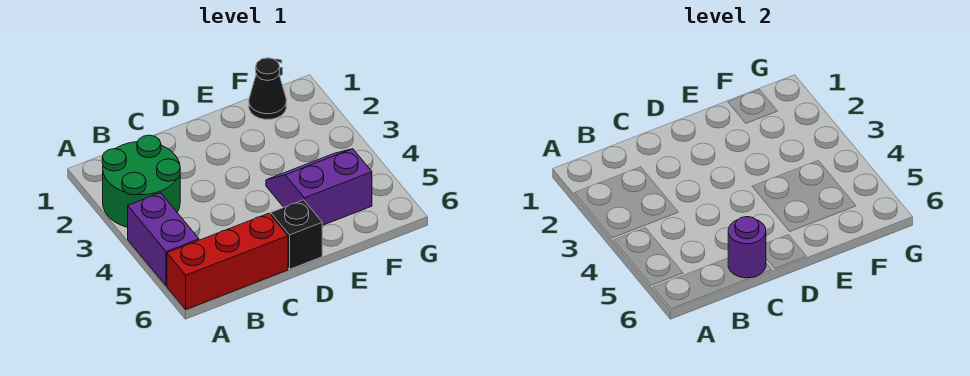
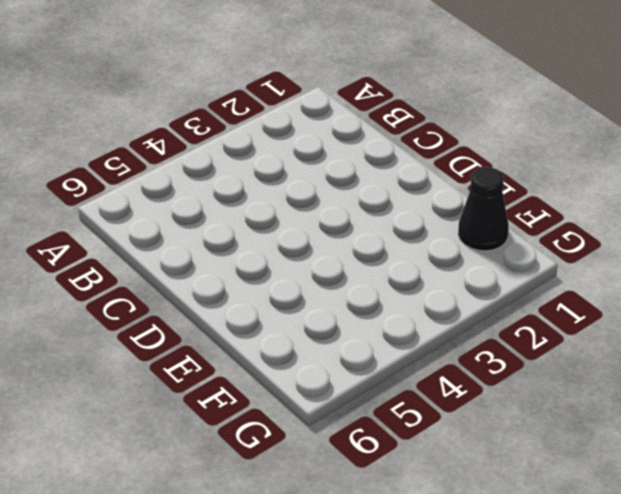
none -> green 2x2 round brick [102,135,180,227]
none -> purple 1x2 brick [128,193,199,286]

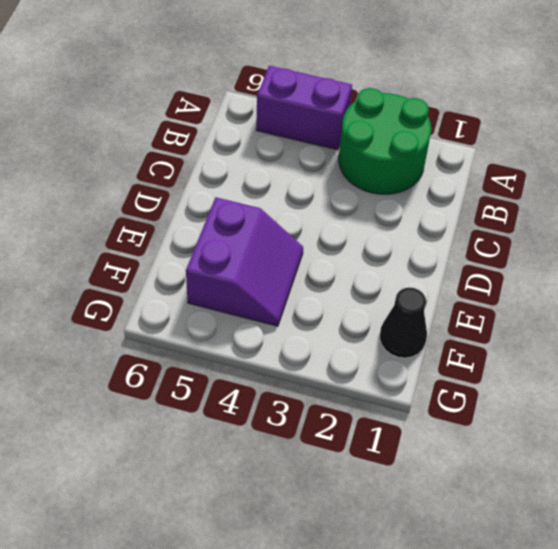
none -> red 1x3 brick [167,213,288,310]
none -> black 1x1 brick [271,200,322,269]

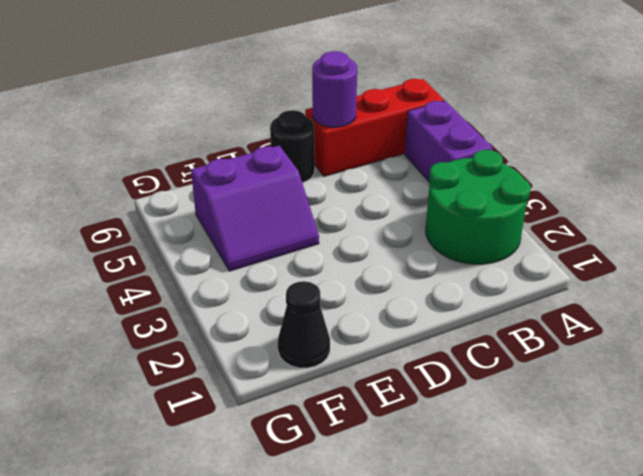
black 1x1 round brick [270,110,315,183] -> black 1x1 brick [271,200,322,269]

